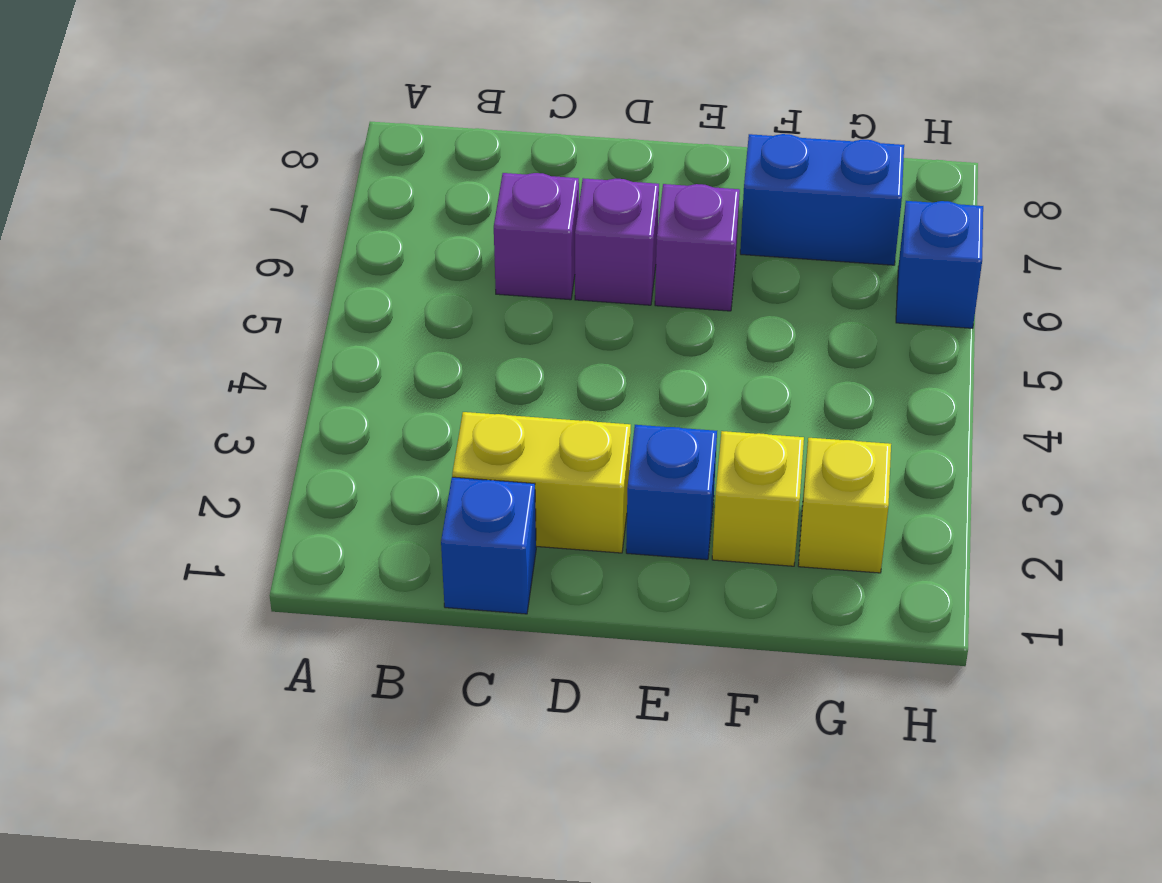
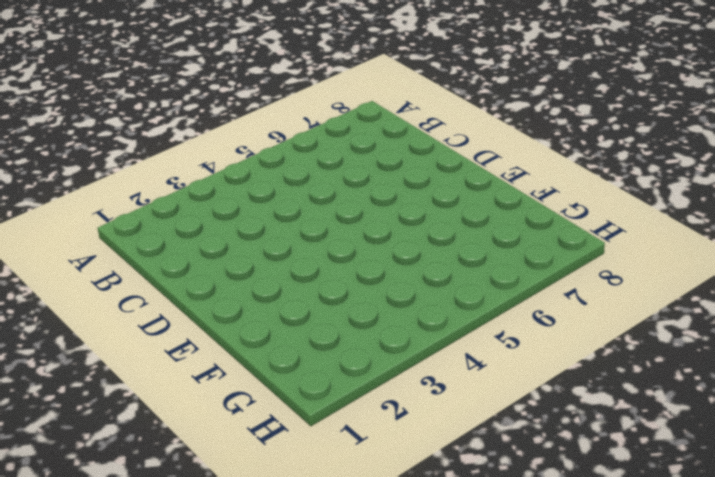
none -> blue 1x1 brick [441,477,536,614]
none -> yellow 1x2 brick [452,412,631,553]

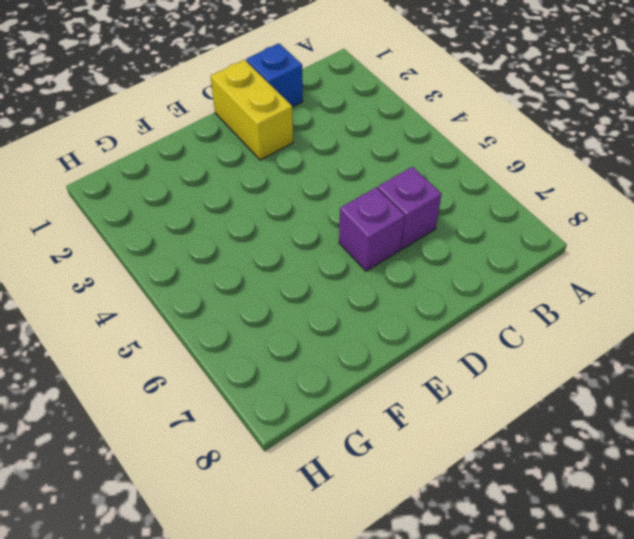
yellow 1x2 brick [211,60,293,160] -> yellow 1x2 brick turned to [452,412,631,553]
none -> blue 1x1 brick [626,425,717,560]
none -> purple 1x1 brick [655,184,740,311]

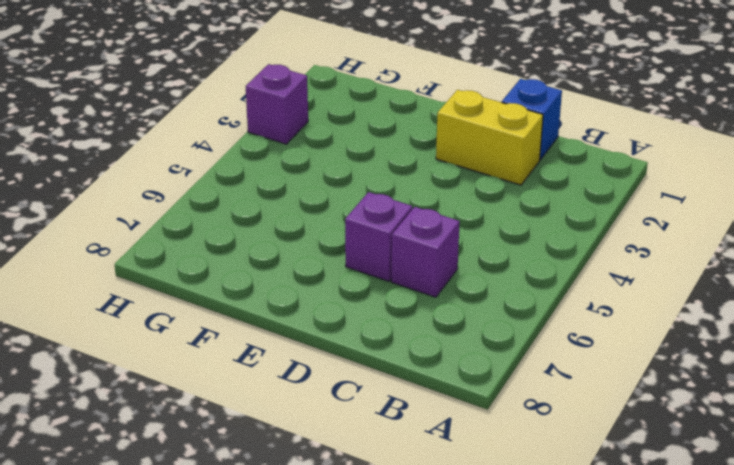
purple 1x1 brick [246,64,308,144] -> purple 1x1 brick moved to [655,184,740,311]
none -> blue 1x1 brick [626,425,717,560]
none -> yellow 1x1 brick [712,431,804,566]

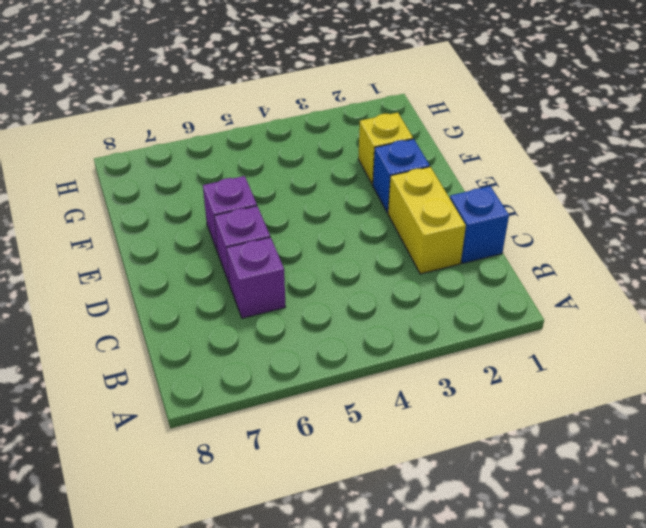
none -> blue 1x2 brick [740,134,904,265]
none -> yellow 1x1 brick [798,438,891,573]

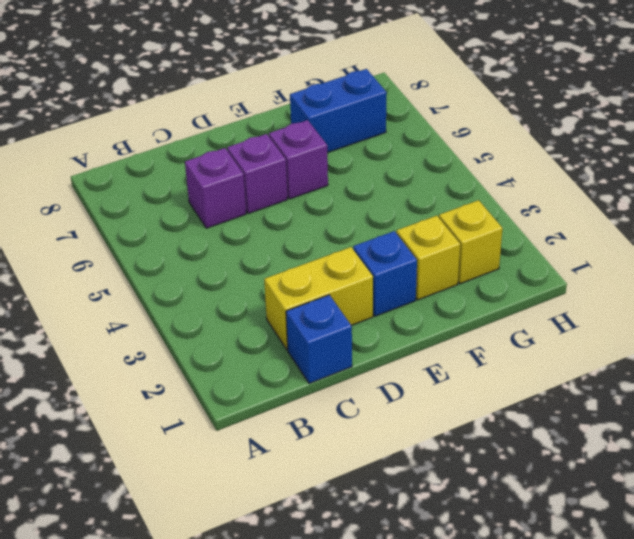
none -> blue 1x1 brick [896,201,983,328]

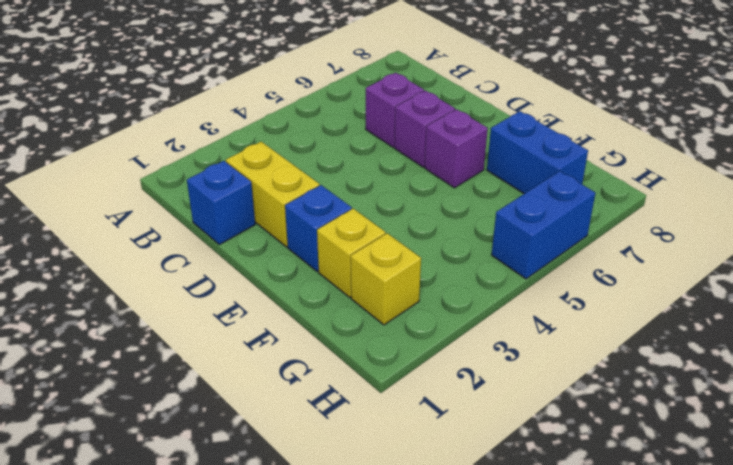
blue 1x2 brick [492,171,595,279] -> blue 1x1 brick [896,201,983,328]

